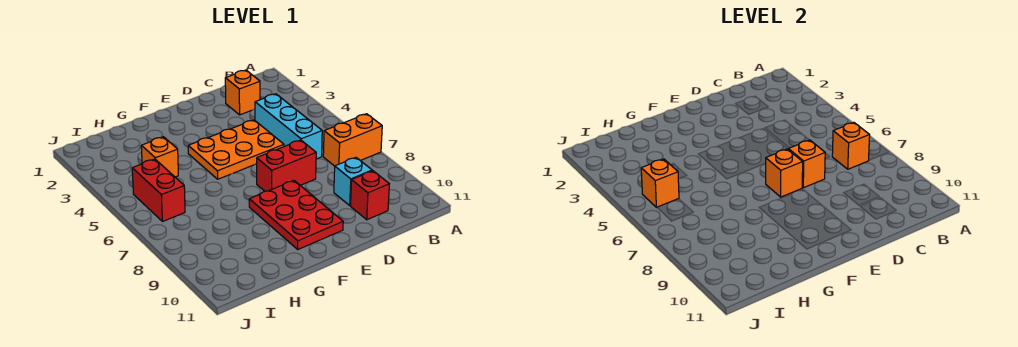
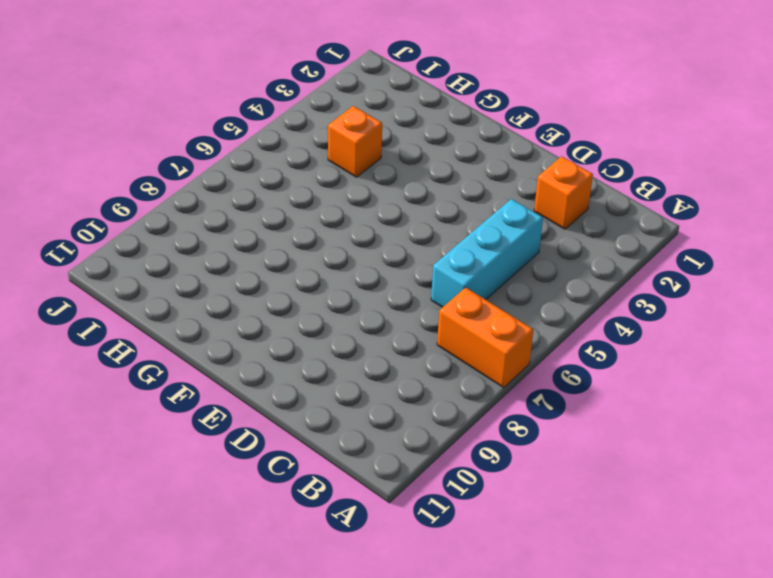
none -> cyan 1x1 brick [334,157,372,206]
none -> red 1x1 brick [351,171,389,220]
none -> orange 2x3 plate [188,120,284,179]

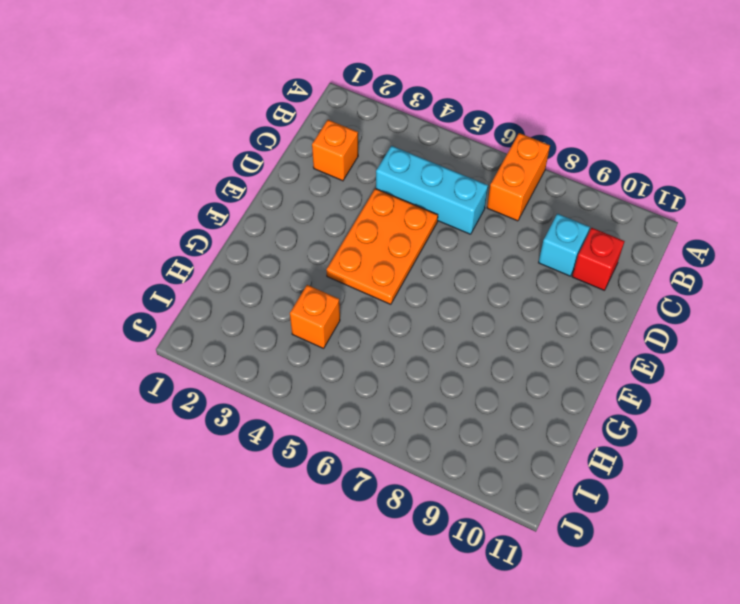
none -> red 1x2 brick [257,140,316,191]
none -> red 2x3 plate [249,181,343,249]
none -> red 1x2 brick [132,159,185,222]

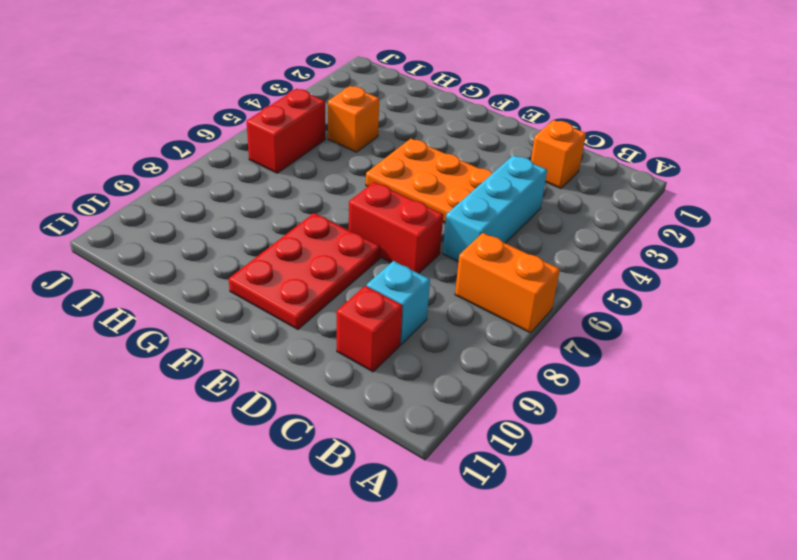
none -> orange 1x1 brick [832,123,870,169]
none -> orange 1x1 brick [788,140,825,188]
none -> orange 1x1 brick [765,149,803,197]

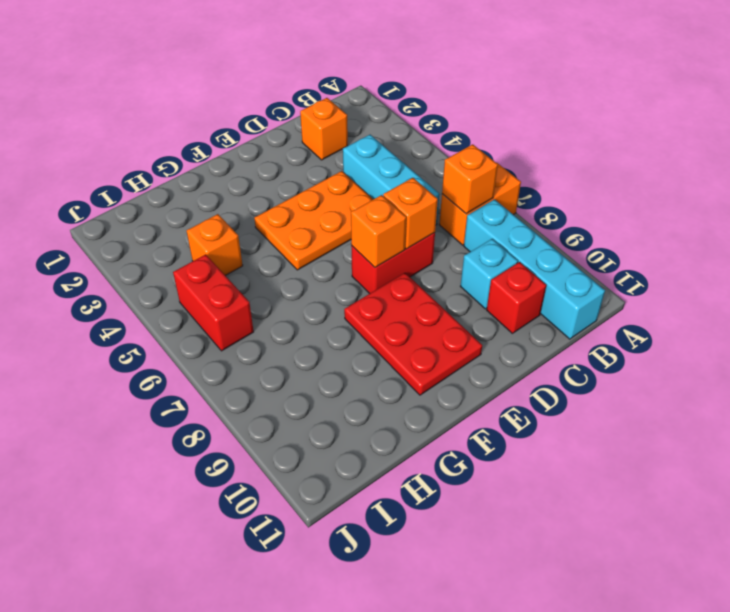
cyan 1x4 brick [464,199,605,339] -> none
none -> orange 1x1 brick [641,159,679,207]

